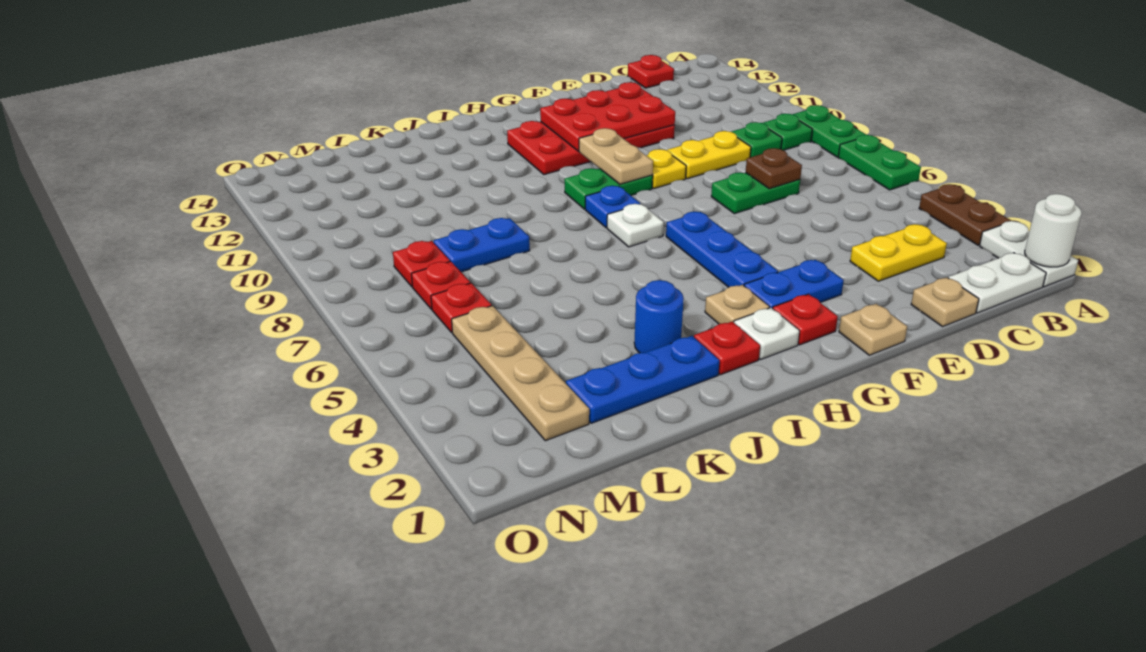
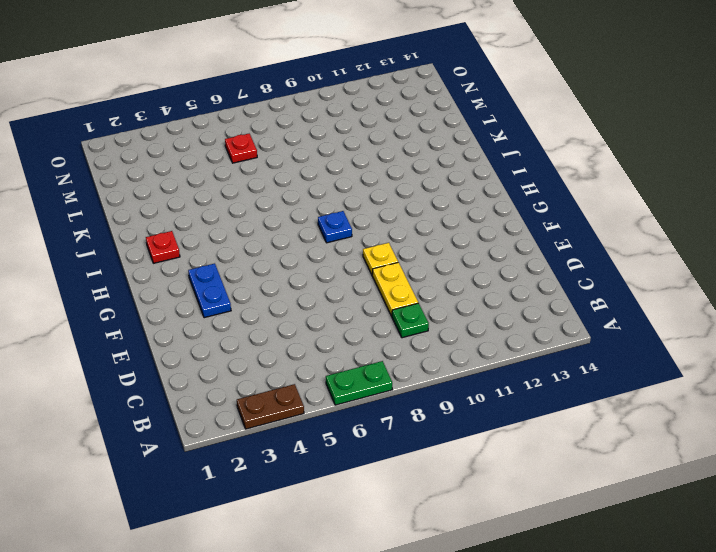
none -> white 1x2 plate [980,221,1078,287]
none -> green 1x2 plate [793,105,866,157]
none -> white 1x2 plate [948,253,1046,313]
none -> green 1x1 plate [763,114,812,150]

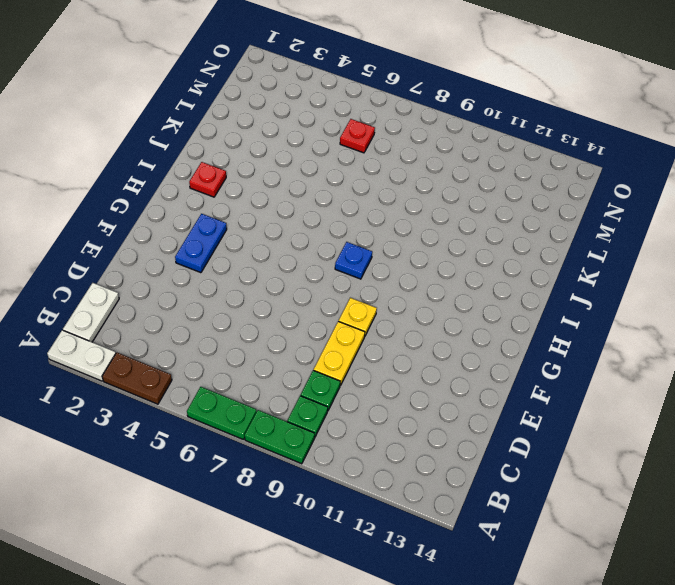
none -> yellow 1x2 plate [850,224,947,281]
none -> red 1x1 plate [628,55,674,88]
none -> tan 1x1 plate [911,278,979,327]
none -> green 1x2 plate [711,173,800,214]

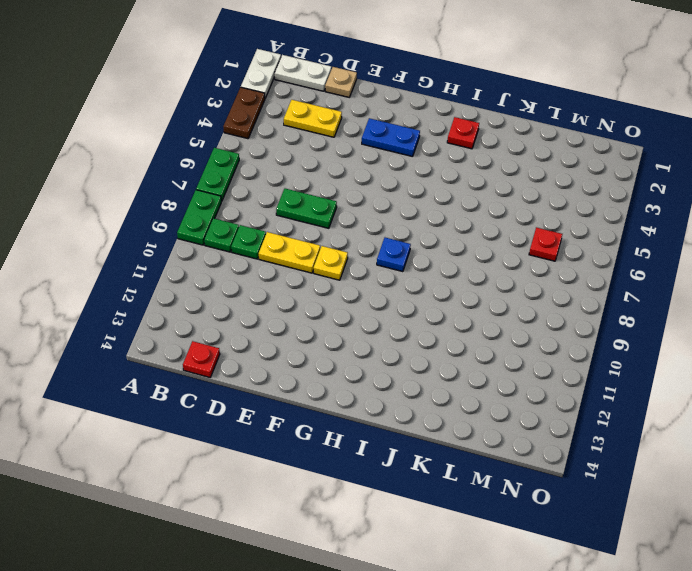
none -> red 2x4 plate [507,121,675,175]
none -> tan 1x1 plate [839,304,907,355]
none -> red 1x1 plate [773,294,838,345]
none -> blue 1x3 plate [666,212,778,287]

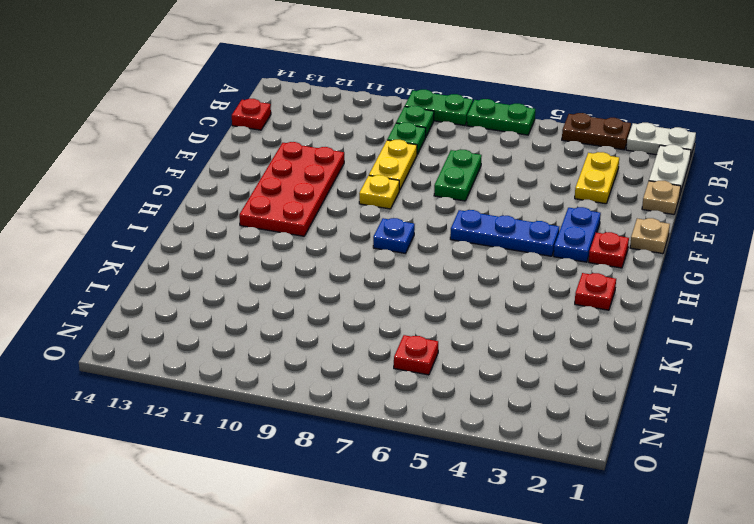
none -> green 1x2 plate [564,168,653,209]
none -> white 1x1 plate [734,308,799,359]
none -> tan 1x1 plate [705,285,769,324]
none -> white 1x1 plate [607,204,664,247]

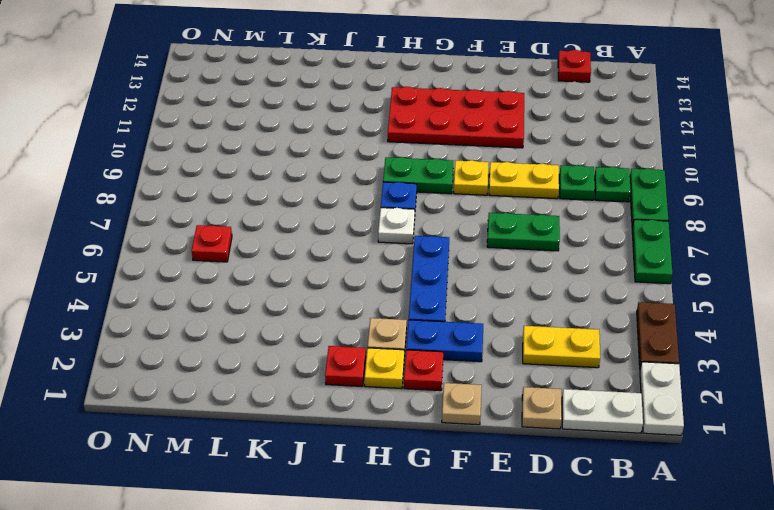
yellow 1x1 plate [365,348,404,389] -> white 1x1 plate [734,308,799,359]
none -> blue 1x3 plate [566,336,720,423]
none -> blue 1x1 round brick [634,280,684,353]
none -> blue 1x2 plate [434,218,530,272]
none -> tan 1x4 plate [452,306,589,441]

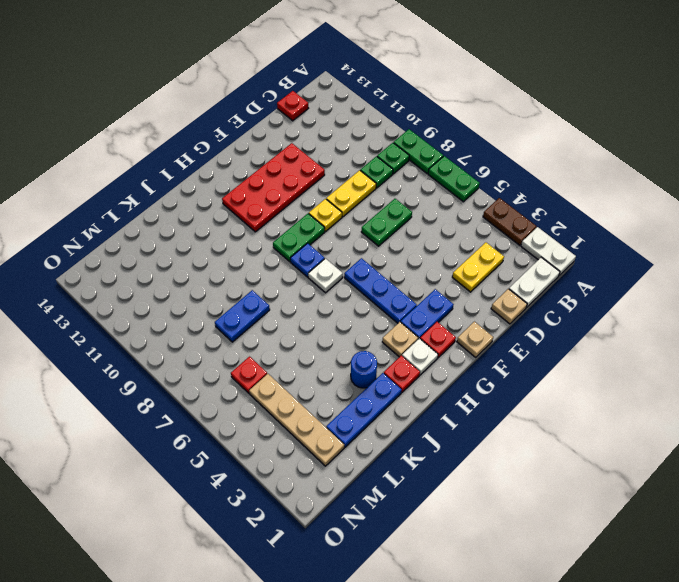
none -> red 1x1 plate [411,261,470,309]
none -> red 1x1 plate [393,241,450,287]
none -> white 1x1 round brick [1025,194,1082,267]
none -> brown 1x1 plate [746,148,802,189]

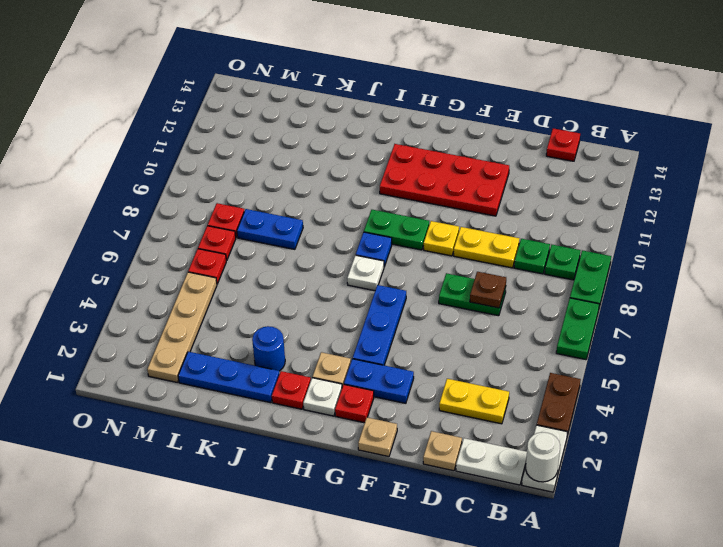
none -> red 2x3 plate [540,82,675,151]
none -> tan 1x2 plate [579,128,653,184]

